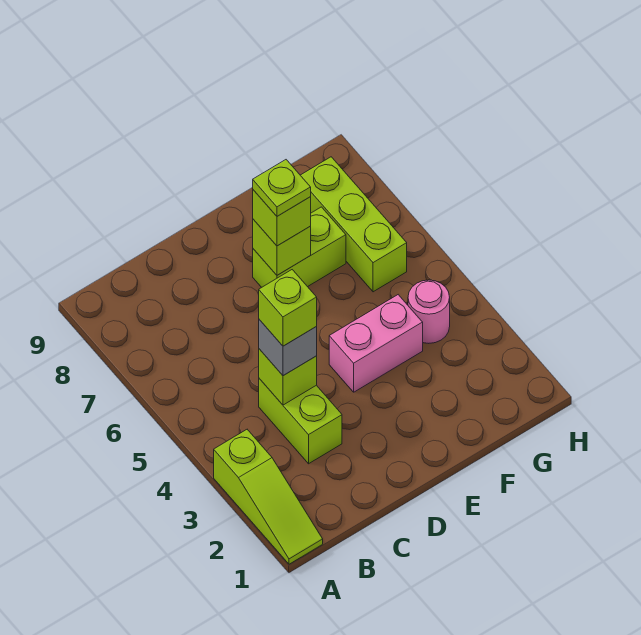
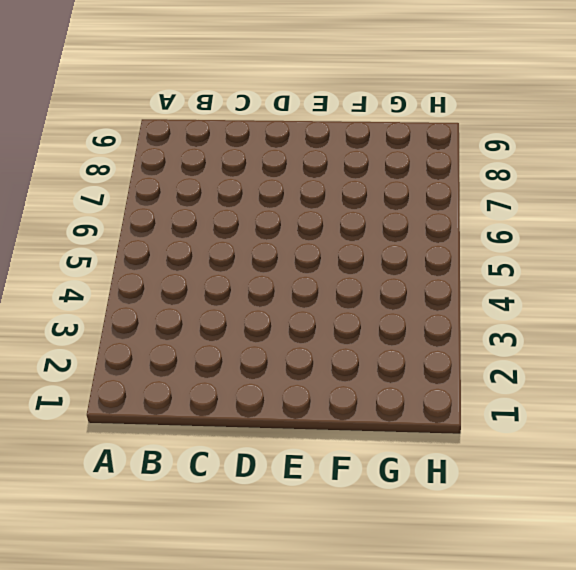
none -> lime 1x3 slope [214,429,323,564]
none -> lime 1x2 brick [259,379,342,464]
none -> pink 1x2 brick [329,295,423,392]

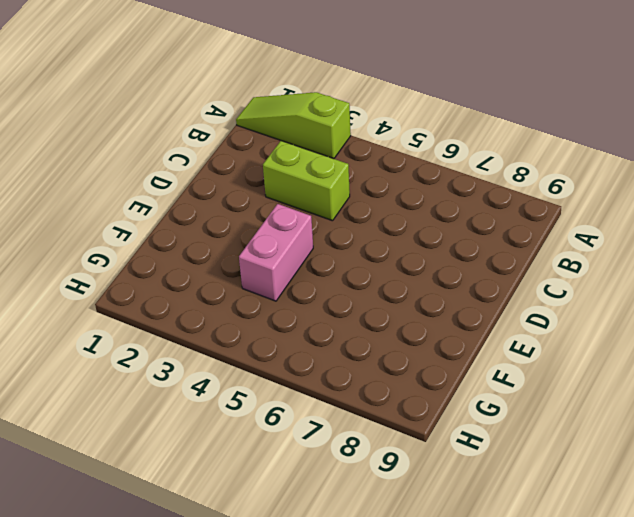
none -> lime 1x2 brick [253,207,346,287]
none -> pink 1x1 round brick [408,280,450,343]
none -> lime 1x3 brick [300,157,407,292]

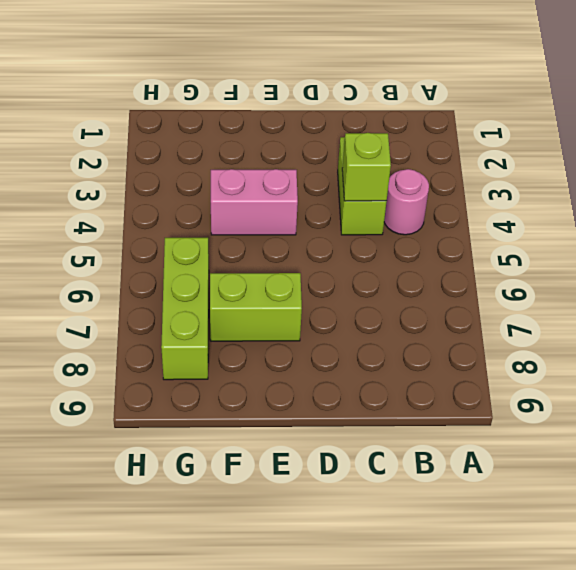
pink 1x1 round brick [384,169,429,235] -> pink 1x1 round brick moved to [408,280,450,343]
none -> lime 1x3 slope [214,429,323,564]
none -> lime 1x1 brick [253,219,311,275]
none -> grey 1x1 brick [259,320,317,376]

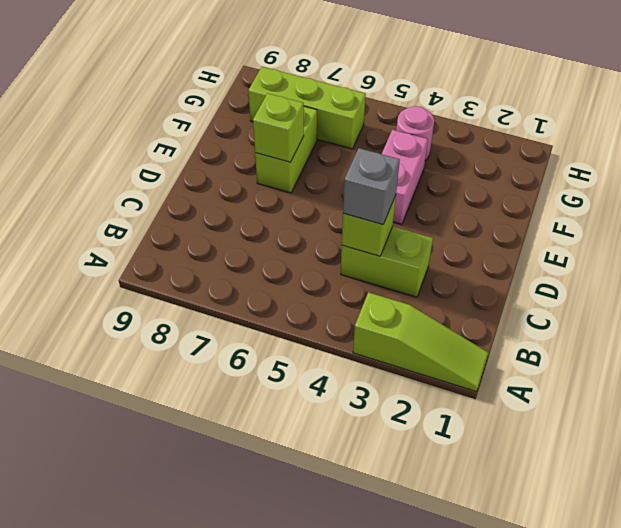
none -> lime 1x1 brick [253,190,311,246]
none -> lime 1x1 brick [259,270,317,346]
none -> lime 1x1 plate [253,160,311,216]

